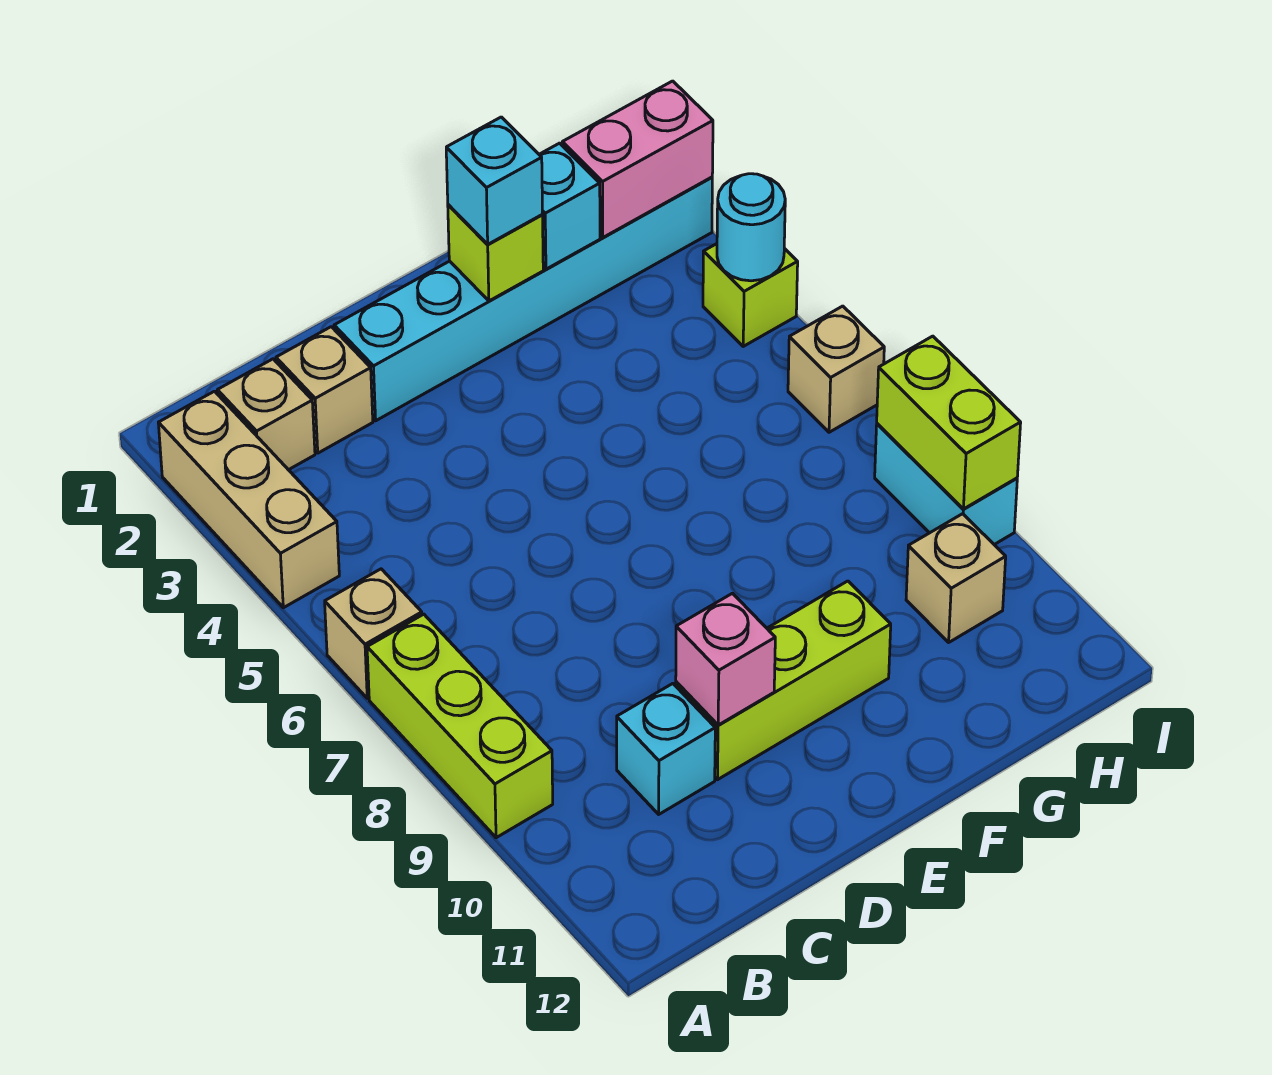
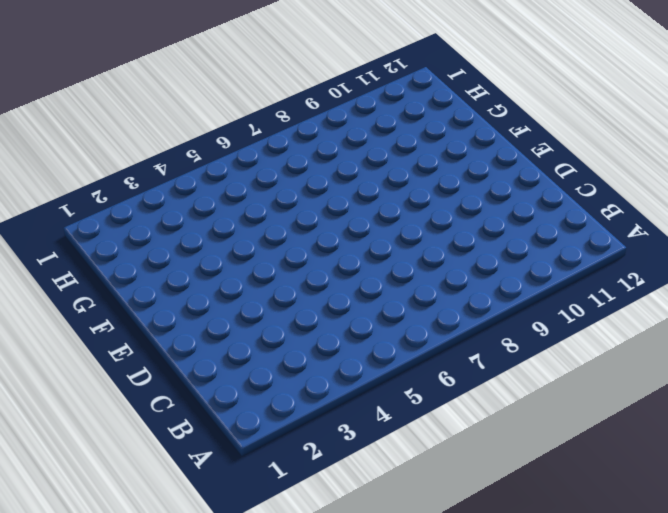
none -> tan 1x3 brick [158,391,339,608]
none -> tan 1x1 brick [325,569,422,698]
none -> lime 1x3 brick [367,614,553,838]

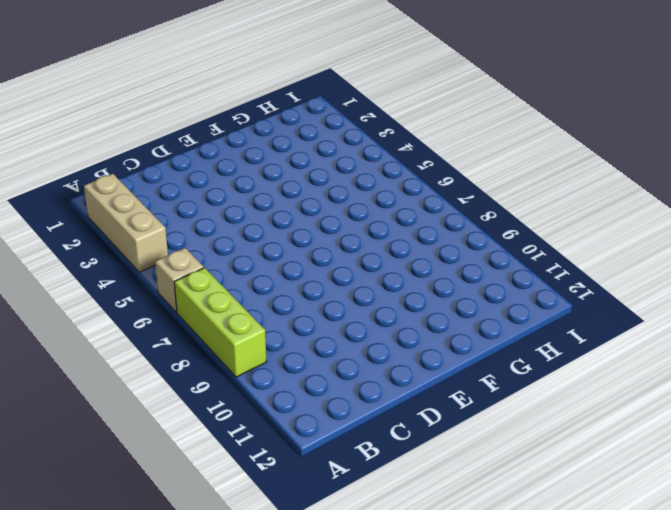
none -> tan 1x1 brick [217,359,315,470]
none -> tan 1x1 brick [276,327,373,453]
none -> cyan 1x1 brick [617,684,715,814]

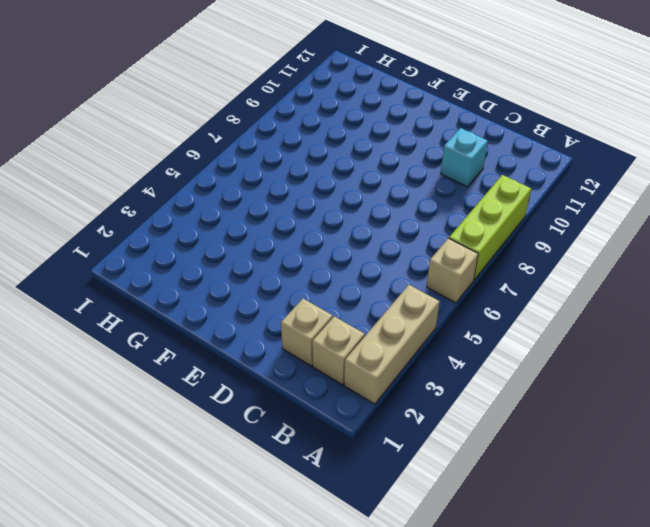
none -> cyan 1x6 brick [334,177,712,421]
none -> lime 1x3 brick [676,581,891,780]
none -> tan 1x1 brick [906,514,1006,642]

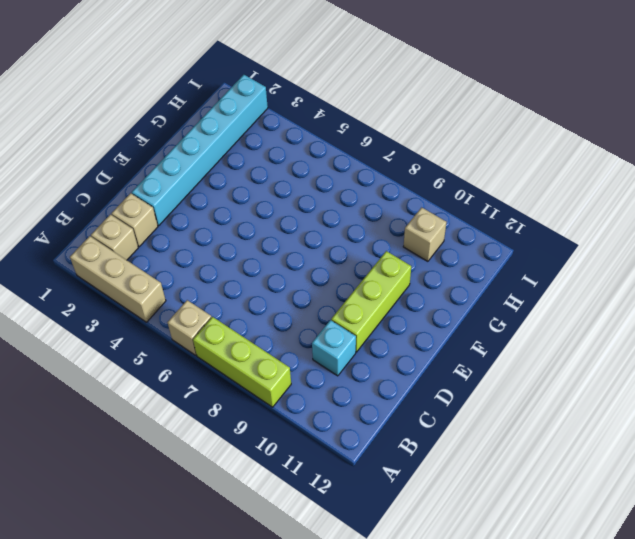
none -> lime 1x1 brick [703,244,798,346]
none -> tan 1x1 brick [788,306,884,432]
none -> cyan 1x2 brick [875,424,1017,544]

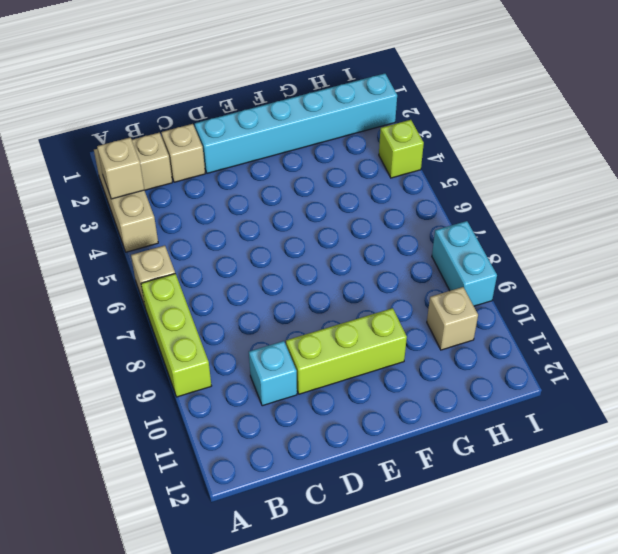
tan 1x1 brick [97,137,144,199] -> tan 1x1 brick moved to [788,306,884,432]
none -> pink 1x1 brick [676,593,775,725]
none -> lime 1x1 brick [448,205,543,301]
none -> cyan 1x1 brick [539,143,600,269]

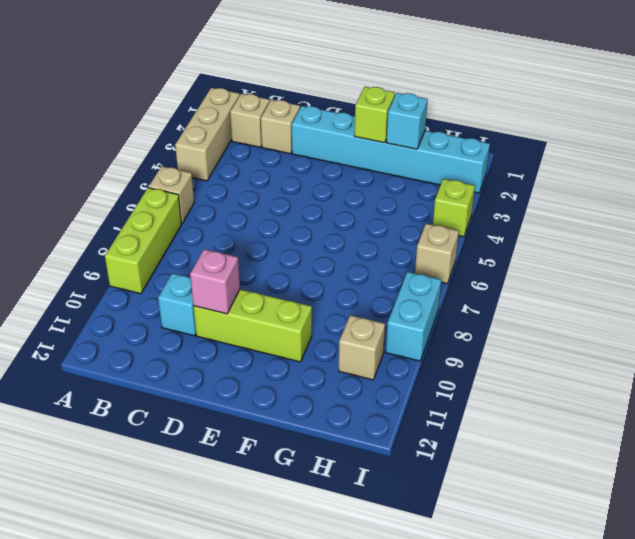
none -> pink 1x2 brick [562,81,713,237]
none -> cyan 1x1 round brick [717,174,785,281]
none -> lime 1x2 brick [877,336,1021,509]

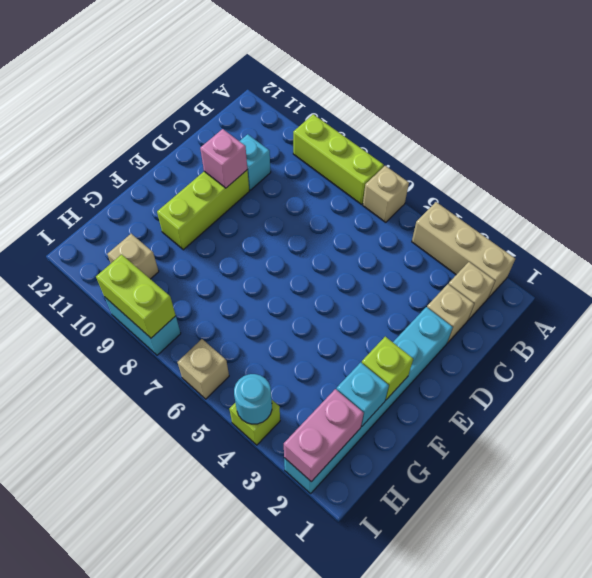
none -> cyan 1x1 brick [446,117,543,244]

